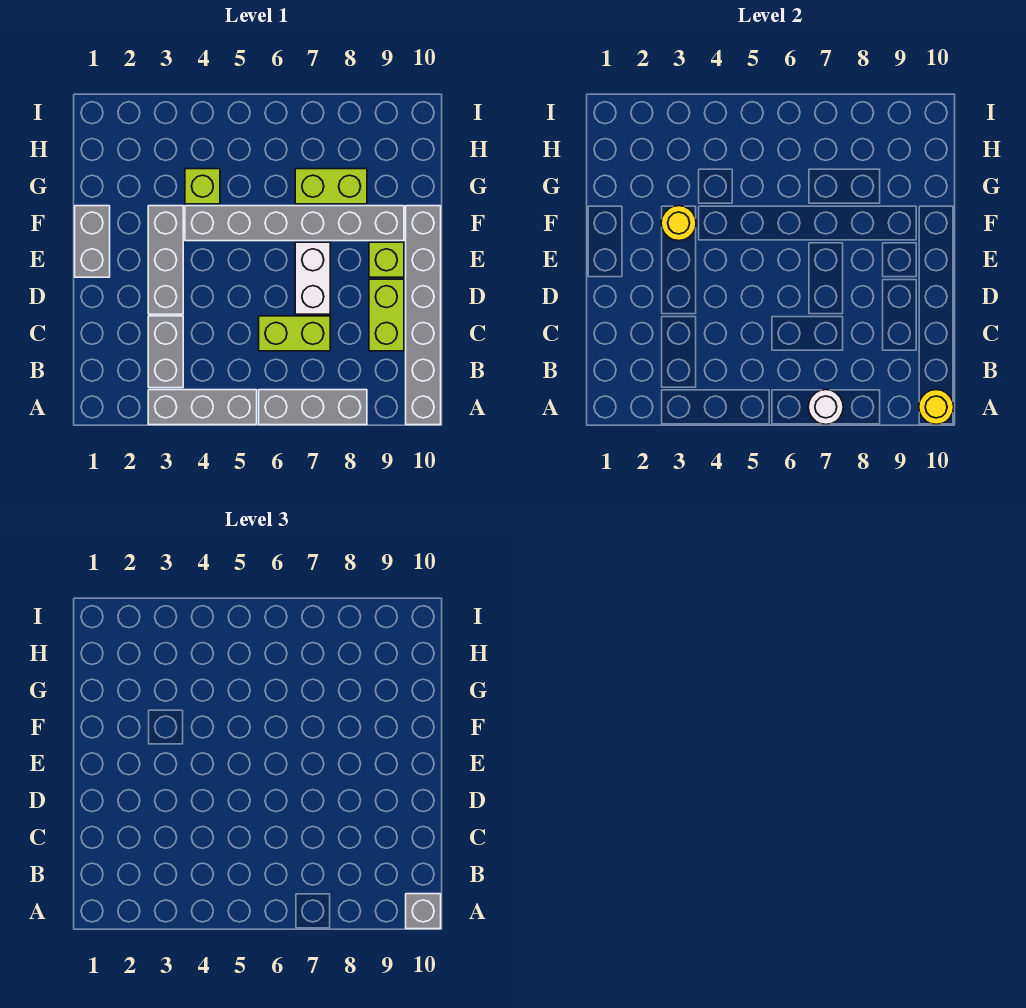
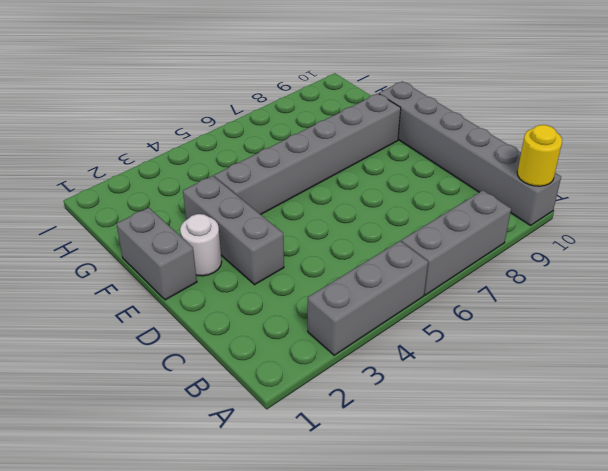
white 1x1 round brick [180,214,222,276] -> white 1x1 round brick moved to [808,390,843,425]
none -> grey 1x2 brick [148,316,183,388]
none -> lime 1x2 brick [259,316,330,351]
none -> lime 1x2 brick [369,279,404,351]

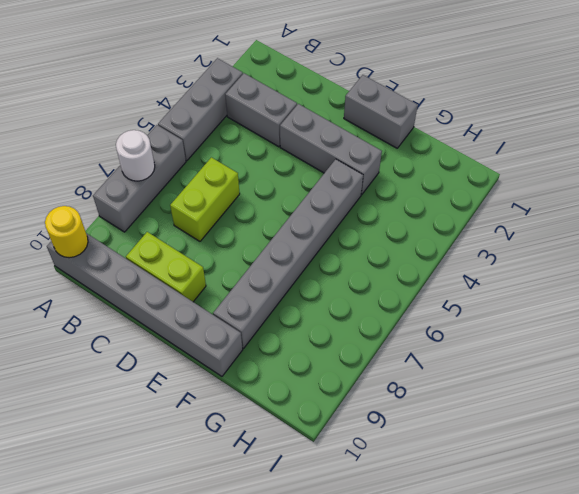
none -> white 1x2 brick [295,242,330,314]
none -> lime 1x1 brick [369,242,404,277]
none -> lime 1x1 brick [185,169,220,204]

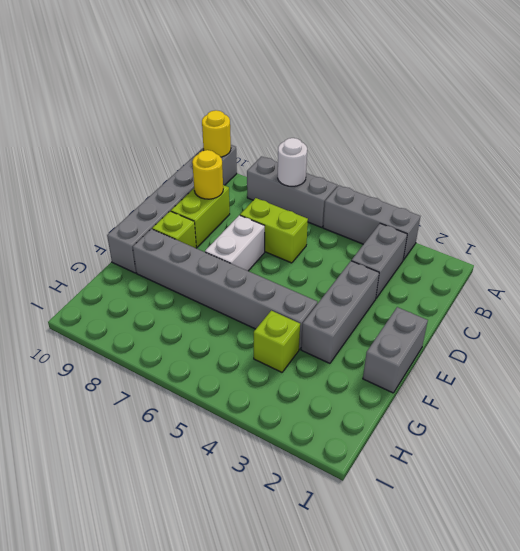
yellow 1x1 round brick [192,150,223,199] -> yellow 1x1 round brick moved to [661,206,696,241]
none -> lime 1x2 brick [295,169,367,204]
none -> grey 1x1 brick [406,894,441,929]

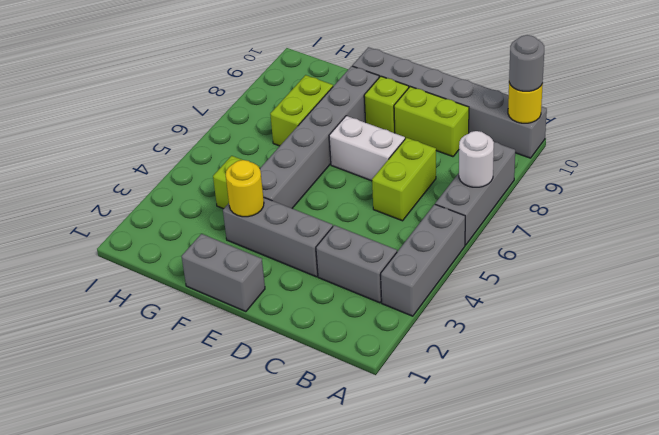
grey 1x1 round brick [509,35,544,91] -> grey 1x1 brick [406,894,441,929]

